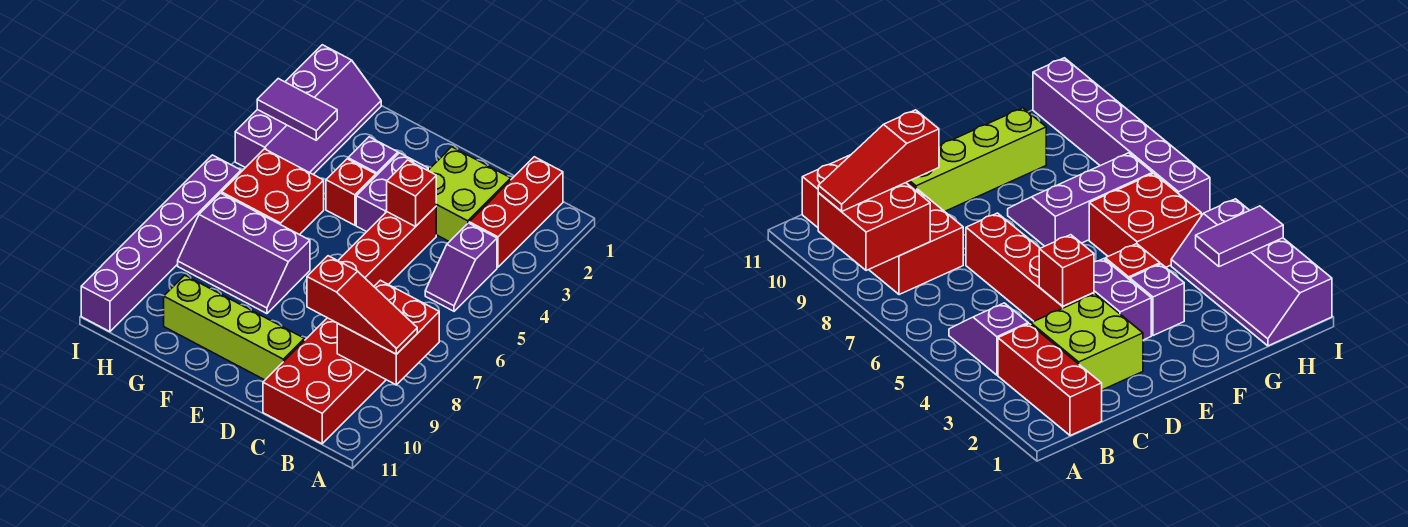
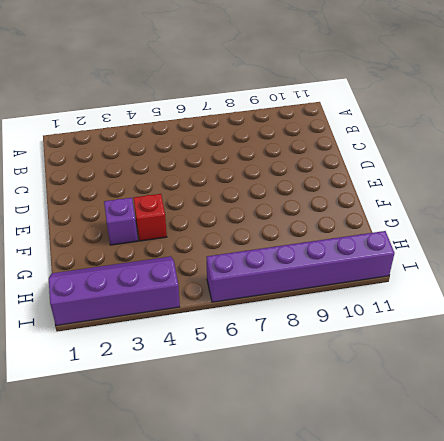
none -> red 1x3 brick [469,157,563,267]
none -> purple 1x2 slope [425,223,497,311]
none -> red 2x4 brick [263,318,386,444]

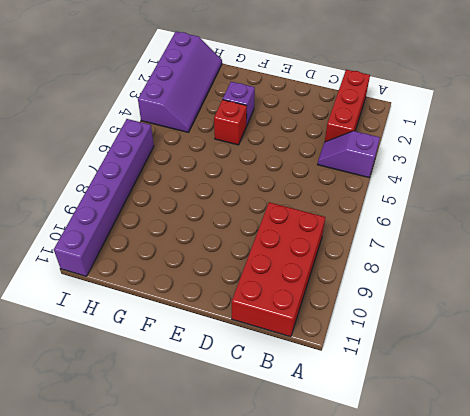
purple 1x2 slope [318,131,380,177] -> purple 1x2 slope turned to [425,223,497,311]
none -> lime 2x2 brick [428,147,511,242]
none -> red 1x4 brick [338,207,436,286]
none -> lime 1x4 brick [164,275,305,380]

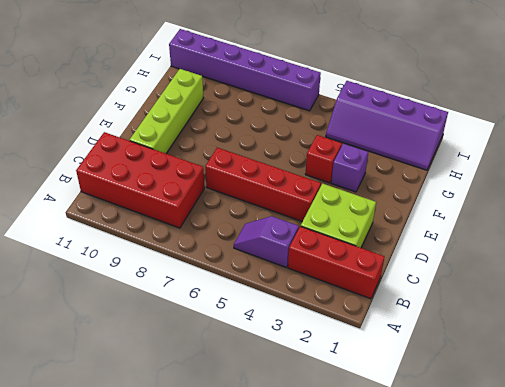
none -> purple 1x2 brick [356,153,428,232]
none -> purple 2x3 slope [178,193,310,314]
none -> red 2x2 brick [222,149,324,235]

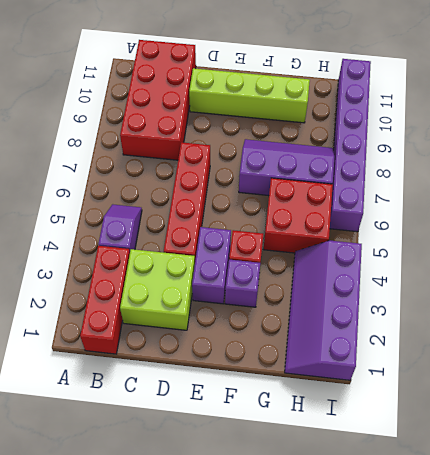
none -> red 2x2 brick [337,280,439,385]
none -> red 1x1 brick [387,160,436,227]
none -> purple 1x2 tile [257,79,337,140]

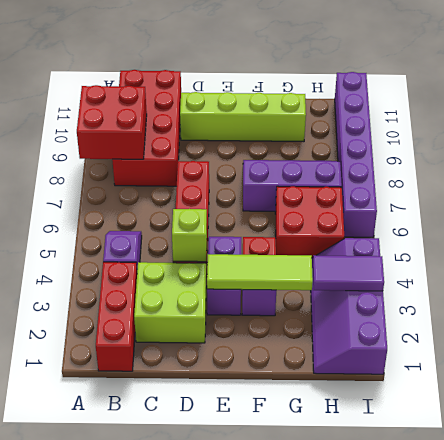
lime 1x1 brick [172,209,207,262] -> red 1x1 brick [387,160,436,227]
lime 1x3 tile [207,254,313,290] -> none
none -> red 1x3 slope [307,256,417,354]

